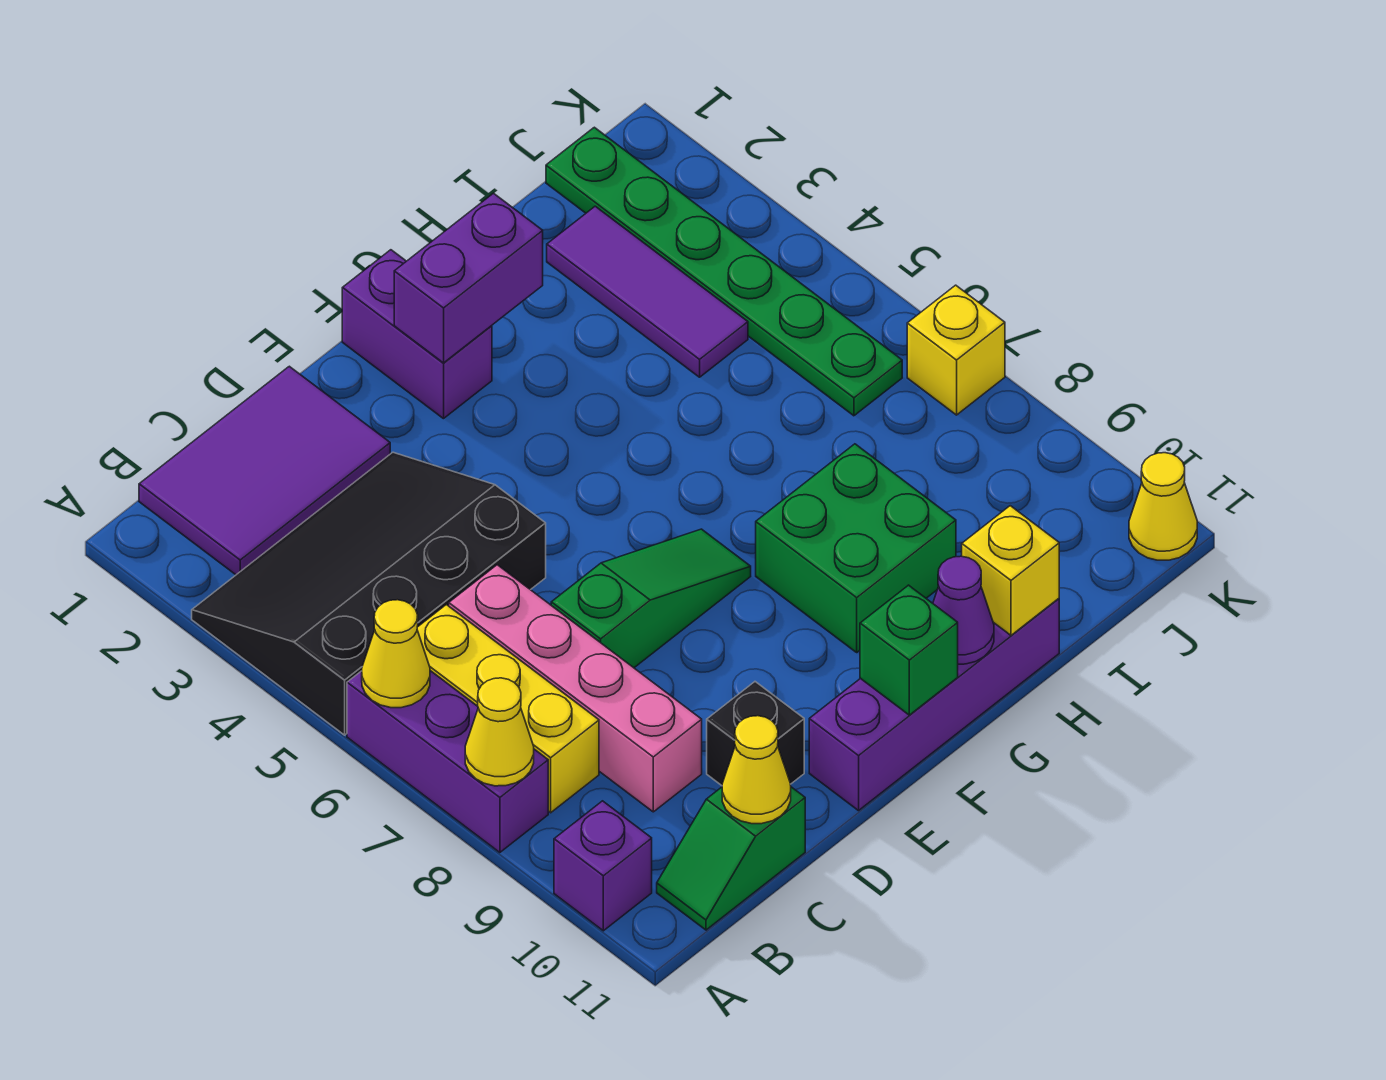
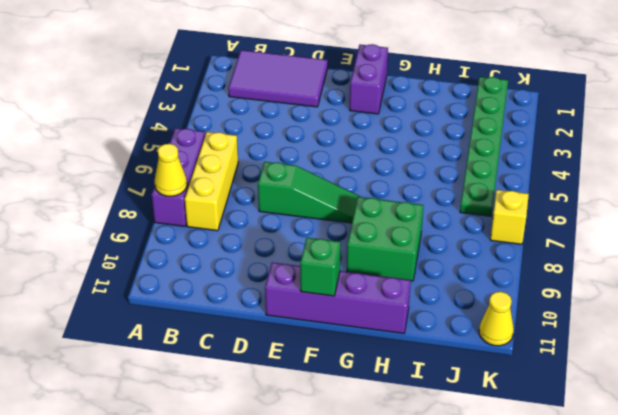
none -> black 3x4 slope [192,452,546,735]
none -> purple 1x1 brick [554,801,652,931]
none -> green 1x2 slope [657,787,805,930]

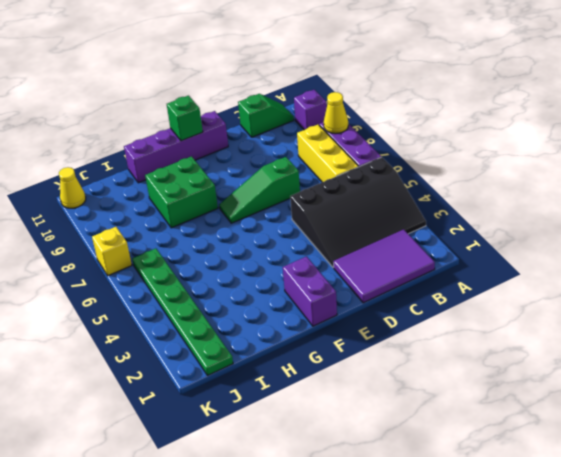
none -> pink 1x4 brick [449,565,702,812]
none -> black 1x1 brick [707,682,804,785]
none -> purple 1x3 tile [547,206,748,377]

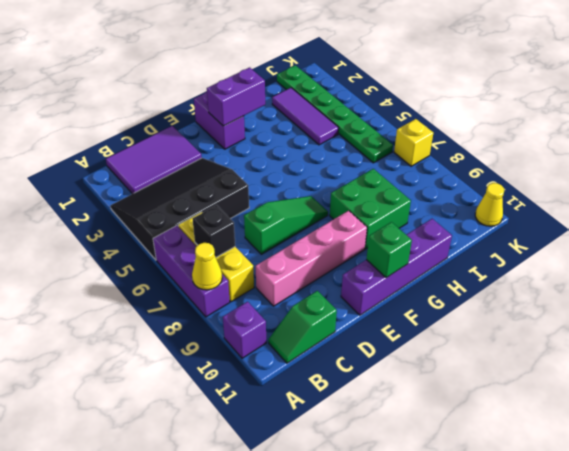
black 1x1 brick [193,205,235,257] -> black 1x1 brick moved to [707,682,804,785]
pink 1x4 brick [256,211,367,306] -> pink 1x4 brick turned to [449,565,702,812]
none -> yellow 1x1 cone [362,600,430,708]
none -> yellow 1x1 cone [722,716,791,824]
none -> purple 1x1 cone [933,556,994,664]

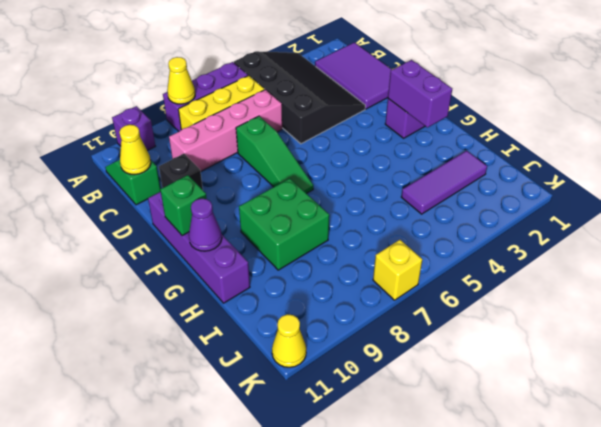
none -> green 1x6 plate [546,127,902,416]
none -> yellow 1x1 cone [362,600,430,708]
none -> yellow 1x1 brick [962,506,1059,635]

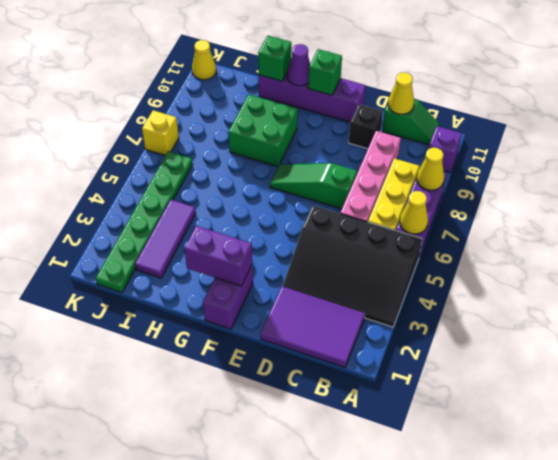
green 1x1 brick [258,36,291,81] -> yellow 1x1 brick [962,506,1059,635]

